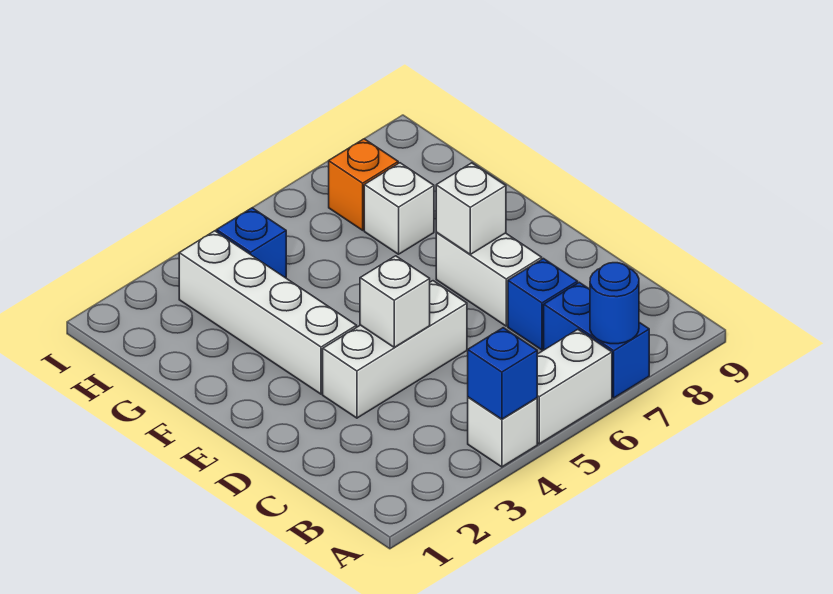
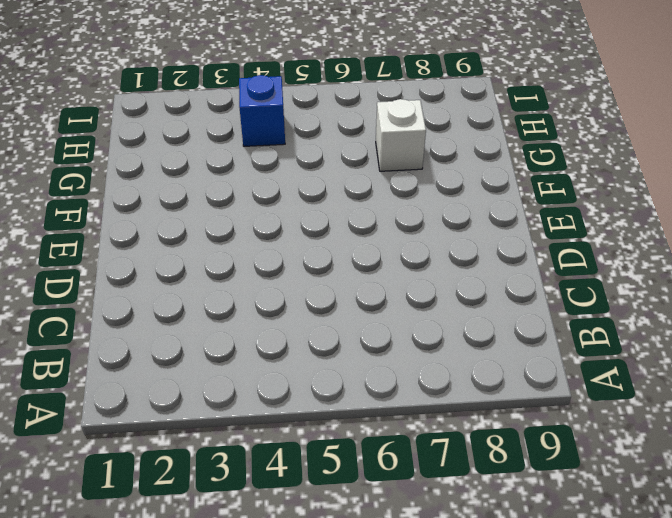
none -> white 1x1 brick [468,397,537,467]
none -> white 1x2 brick [537,329,612,444]
none -> blue 1x2 brick [544,282,649,398]

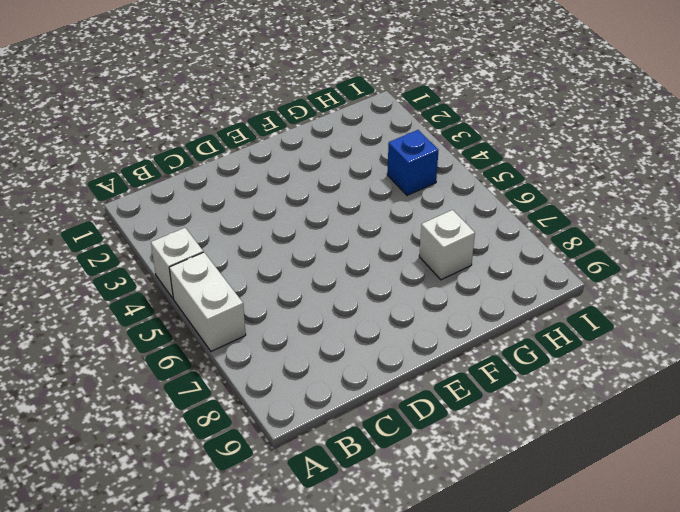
none -> blue 1x2 brick [544,282,649,398]
none -> blue 1x1 brick [508,259,578,350]
none -> white 1x3 brick [323,281,467,418]

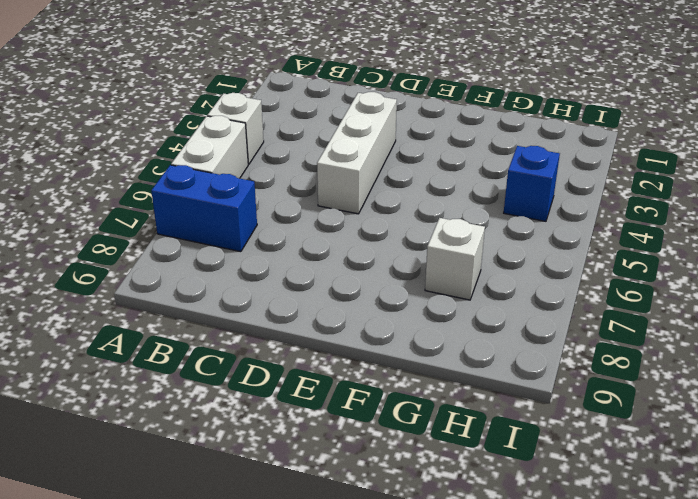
none -> blue 1x1 brick [508,259,578,350]
none -> white 1x2 brick [436,233,542,326]
none -> white 1x4 brick [179,231,357,394]

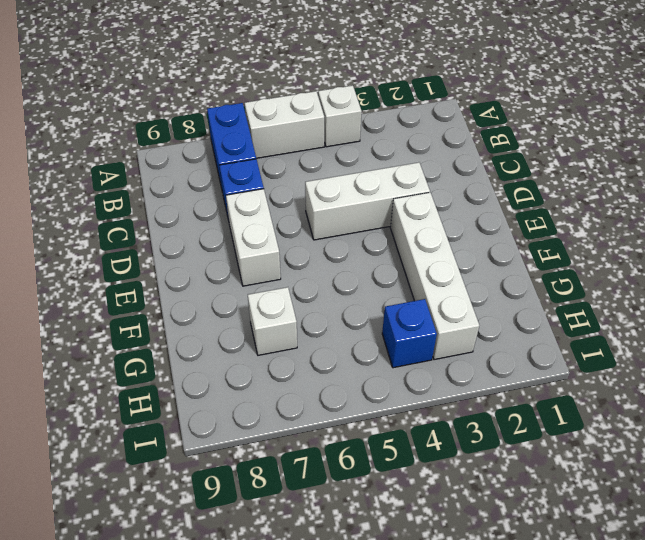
none -> orange 1x1 brick [329,139,398,230]
none -> blue 1x1 brick [468,328,537,419]
none -> blue 1x1 round brick [590,263,639,344]

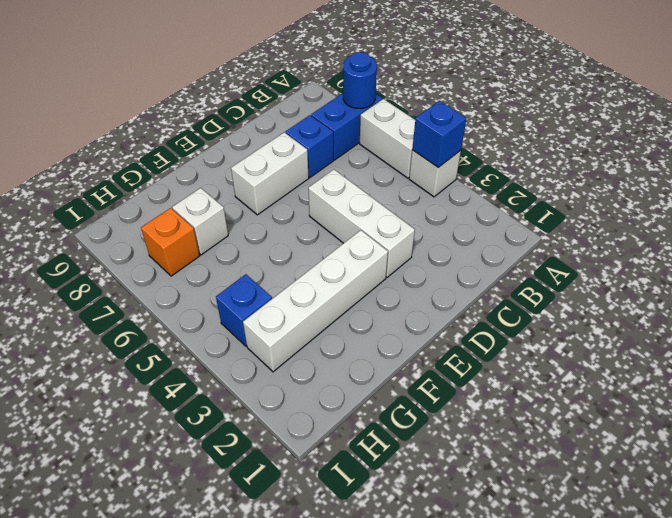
none -> white 1x1 brick [360,256,430,347]
none -> white 1x1 brick [436,163,506,254]

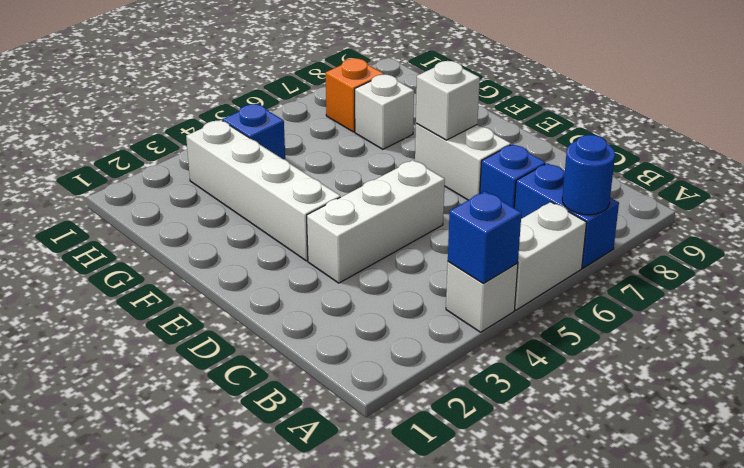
none -> white 1x1 brick [360,256,430,347]

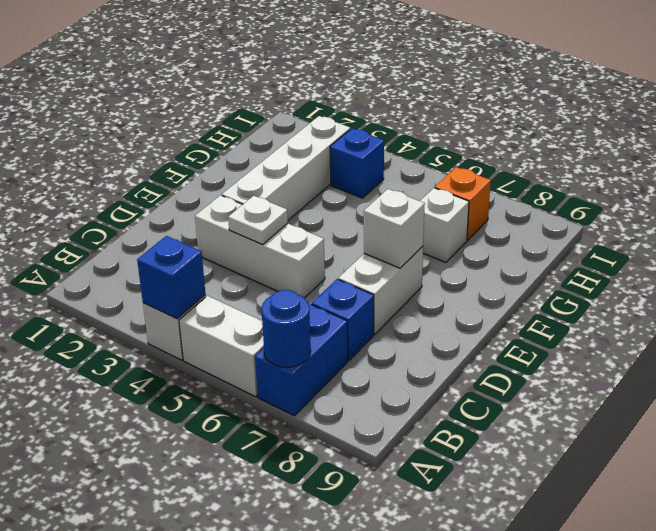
white 1x1 plate [228,196,288,244] -> white 1x1 brick [360,256,430,347]

